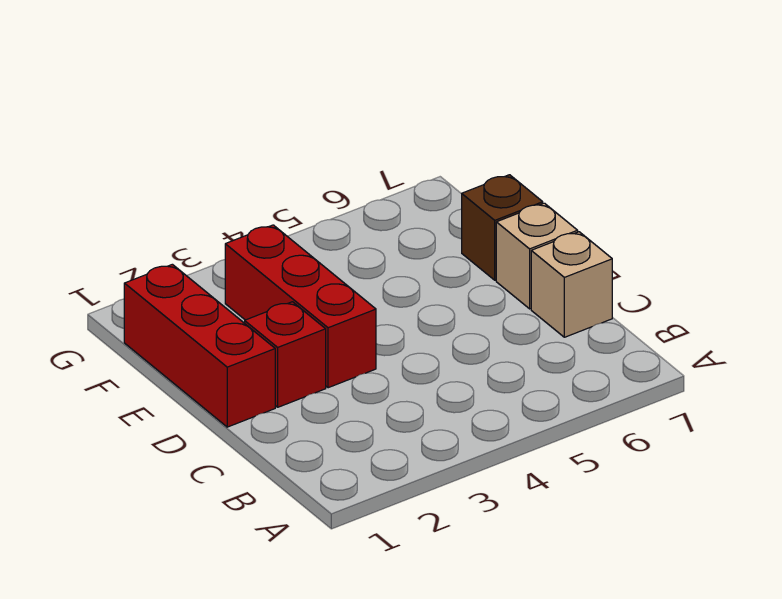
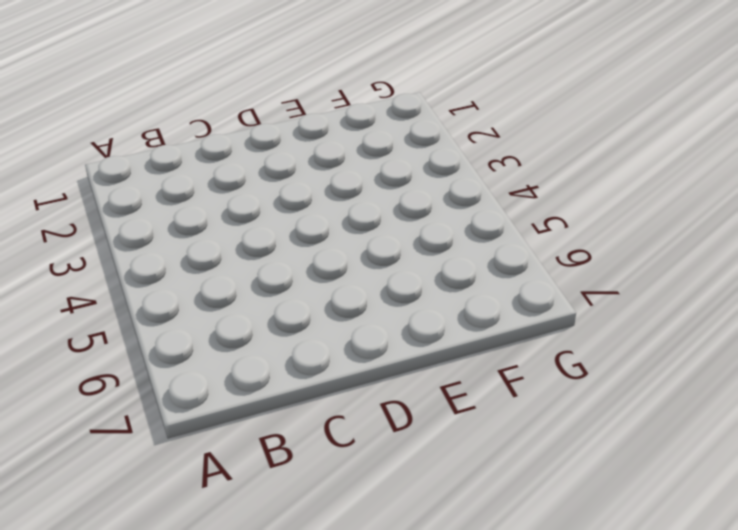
none -> tan 1x1 brick [531,232,612,337]
none -> red 1x3 brick [124,264,275,427]

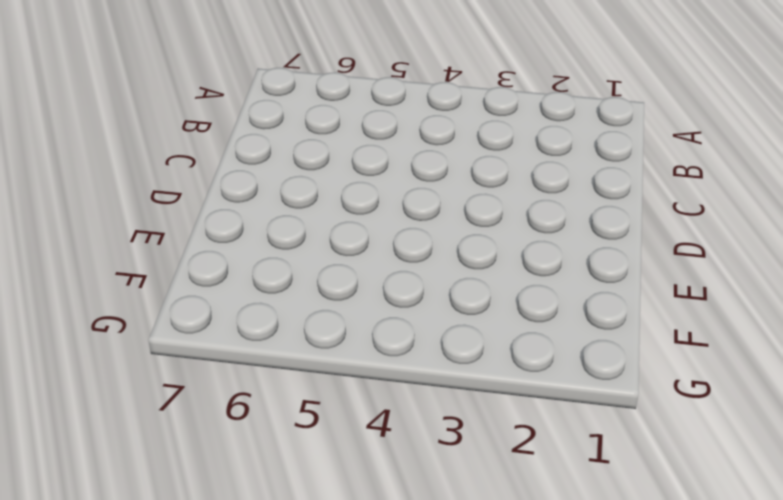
none -> tan 1x1 brick [531,232,612,337]
none -> red 1x3 brick [124,264,275,427]

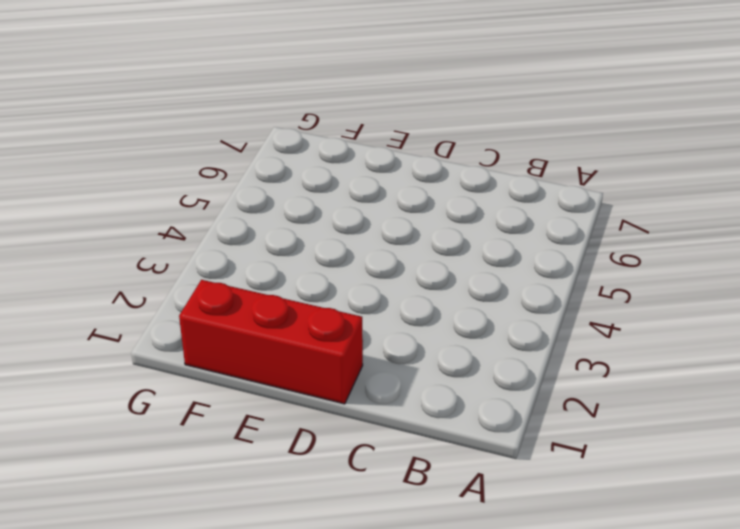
none -> tan 1x1 brick [531,232,612,337]
none -> red 1x1 brick [245,302,326,407]

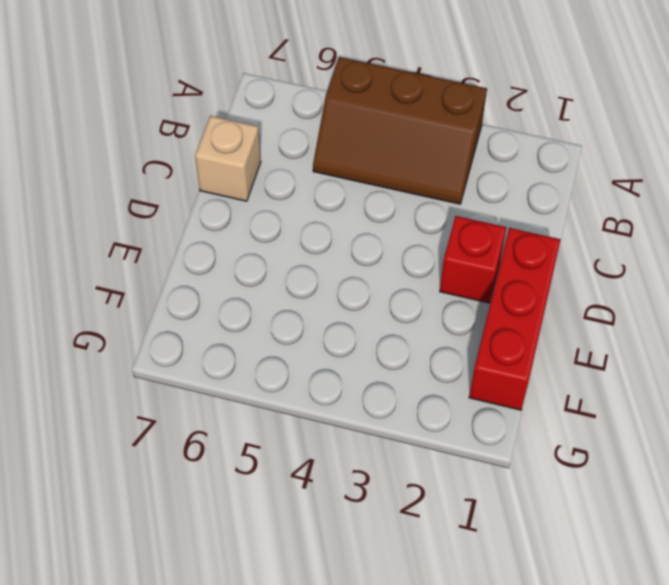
brown 2x3 slope [313,57,487,204] -> none
none -> red 1x3 brick [225,225,376,388]
none -> tan 1x1 brick [496,203,578,309]

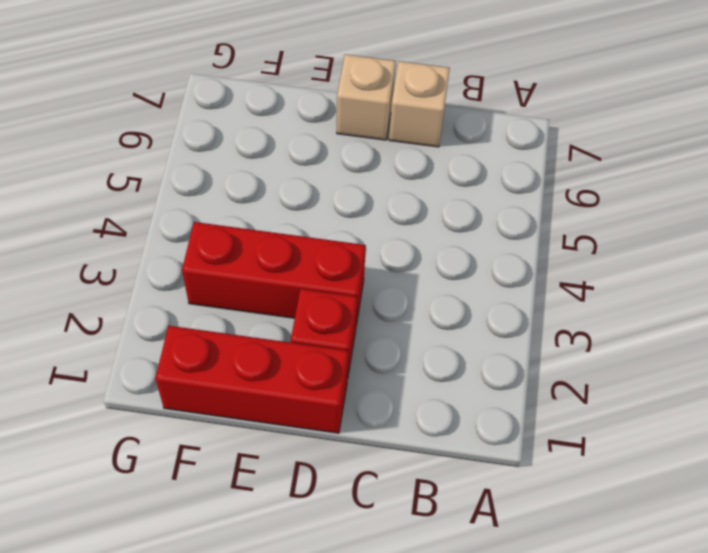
none -> brown 1x1 brick [462,175,543,280]

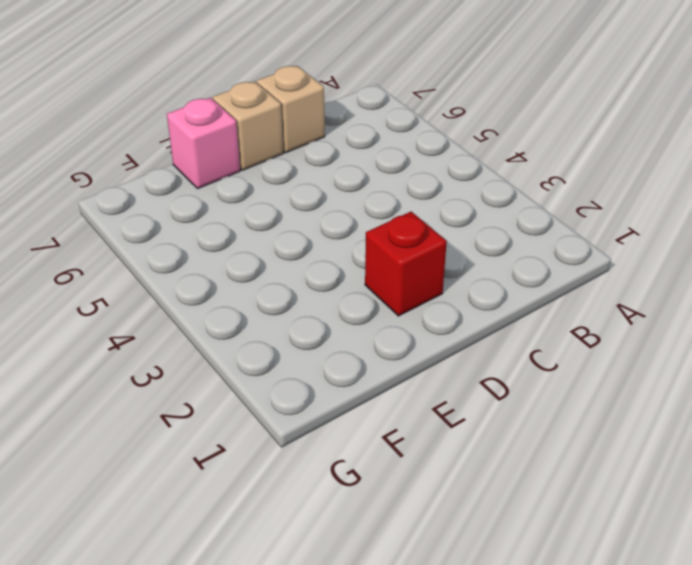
pink 1x1 brick [167,98,240,189] -> brown 1x1 brick [462,175,543,280]
none -> red 1x3 brick [124,264,275,427]
none -> red 1x3 brick [225,225,376,388]

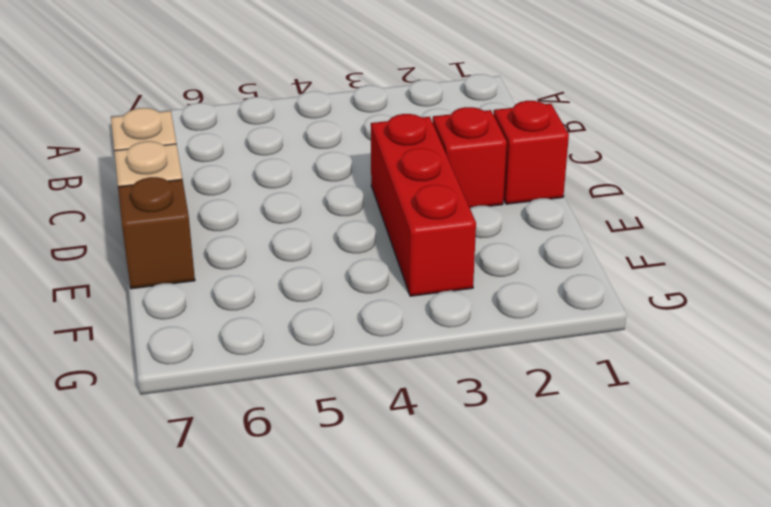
red 1x1 brick [494,101,569,204] -> red 1x3 brick [124,264,275,427]

